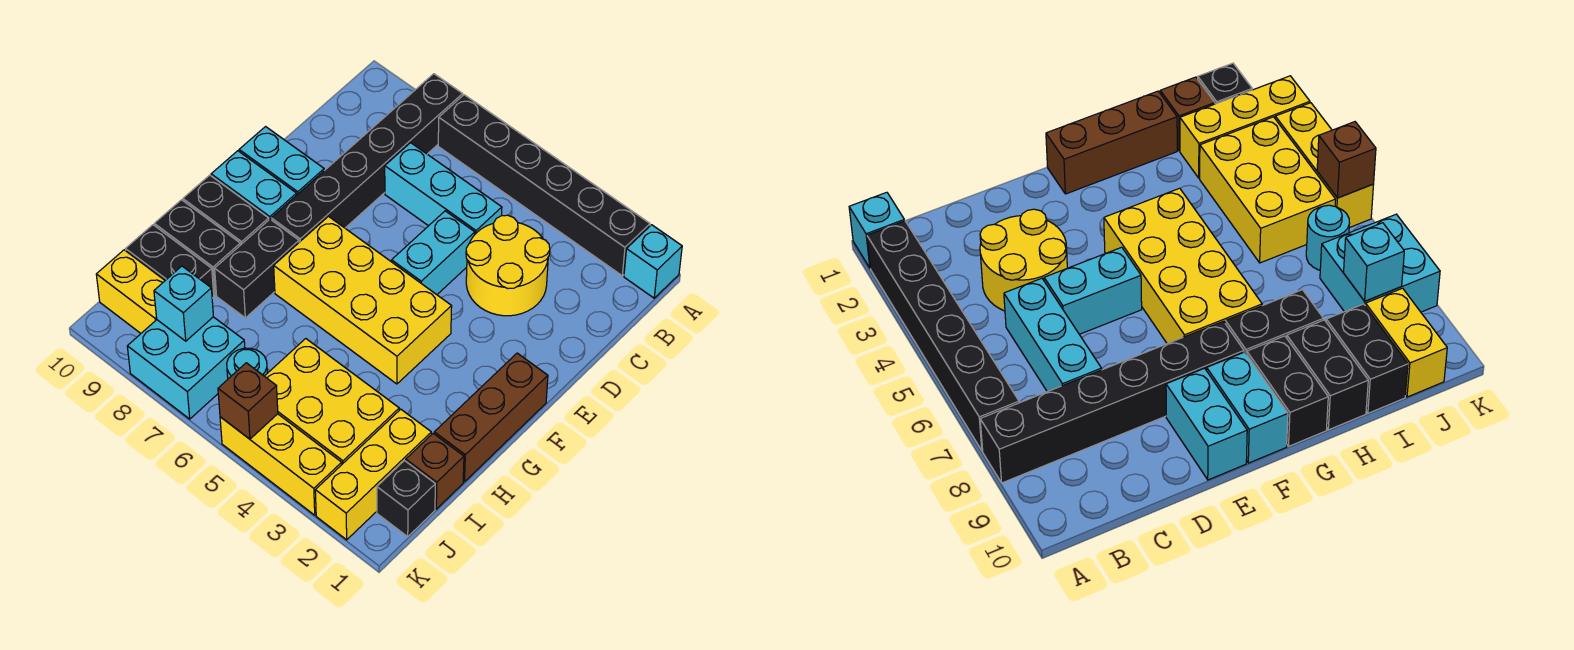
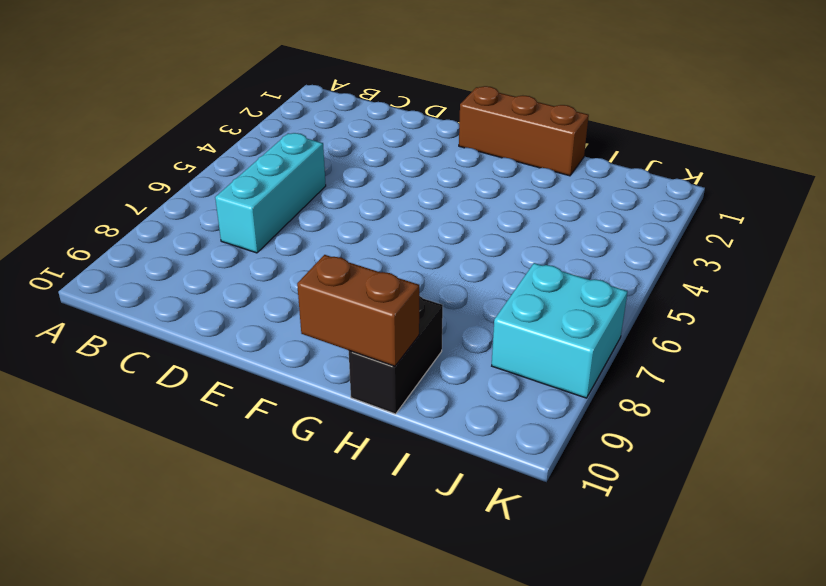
brown 1x2 brick [297,255,419,366] -> none
none -> cyan 1x1 brick [624,225,682,298]
none -> black 1x6 brick [438,95,650,276]
none -> black 1x6 brick [271,74,463,242]

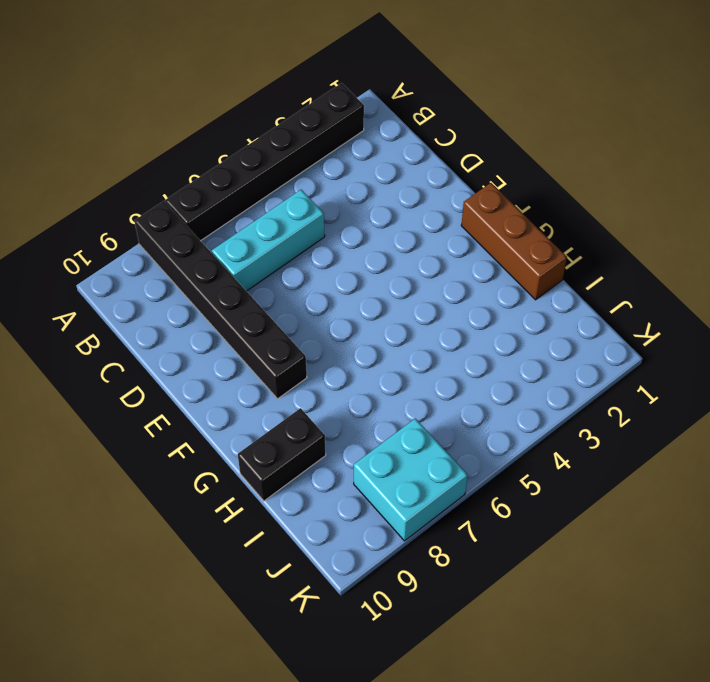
none -> cyan 1x1 brick [624,225,682,298]
none -> yellow 2x2 round brick [466,215,550,316]
none -> cyan 1x2 brick [392,211,475,295]

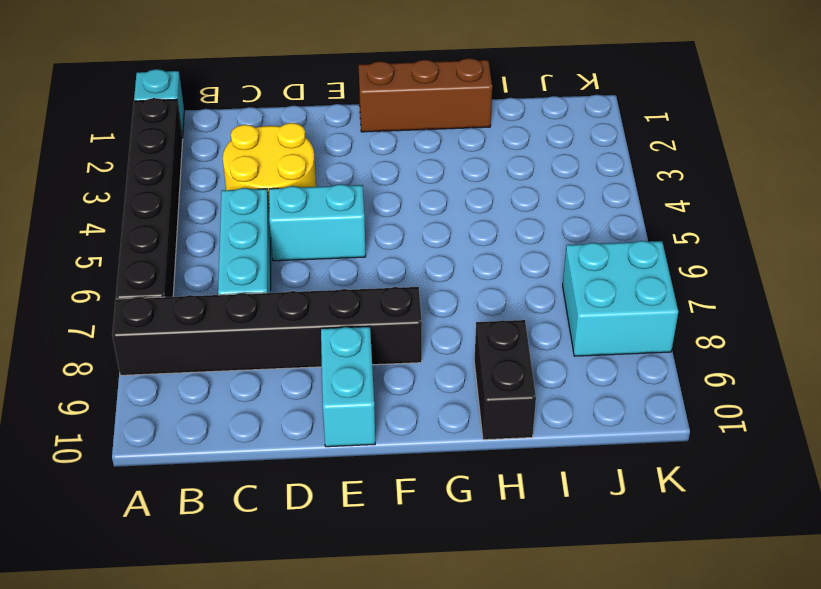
none -> yellow 2x4 brick [274,217,452,384]
none -> cyan 1x2 brick [211,151,297,219]
none -> black 1x2 brick [215,219,299,318]

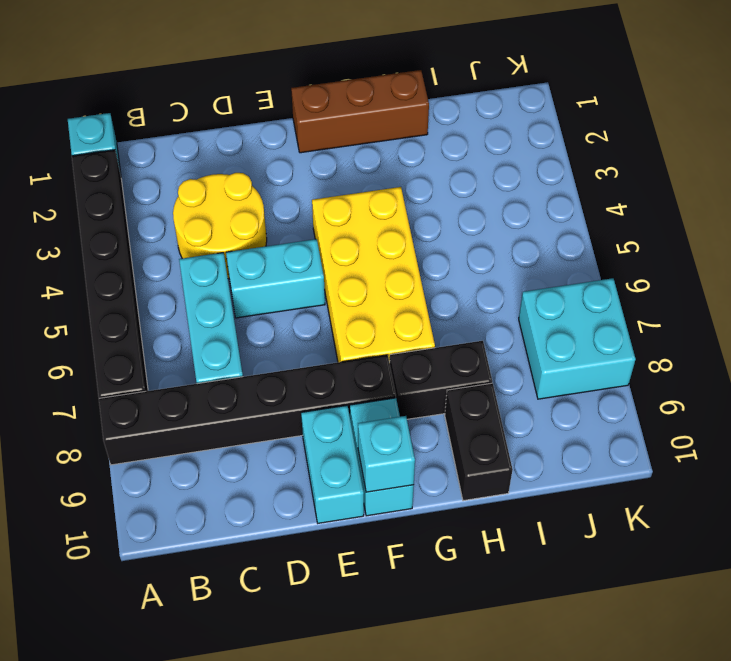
cyan 1x1 brick [358,416,415,492] -> cyan 1x1 brick moved to [154,266,213,341]
none -> black 1x2 brick [183,175,269,245]
none -> brown 1x1 brick [406,433,464,509]
none -> yellow 1x3 brick [315,409,431,540]

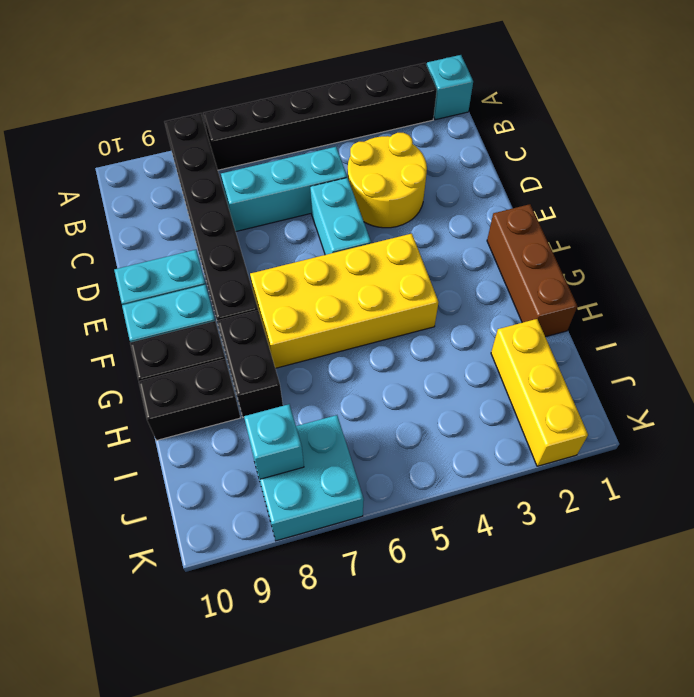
none -> brown 1x1 brick [406,433,464,509]
none -> yellow 2x3 brick [265,339,399,464]
none -> black 1x2 brick [126,225,214,298]

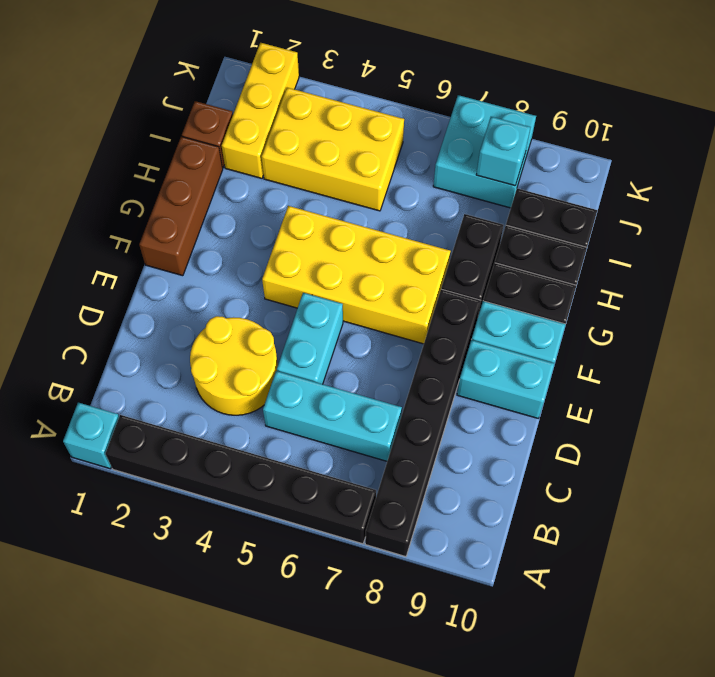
none -> black 1x1 brick [377,461,435,537]
none -> cyan 1x1 round brick [227,348,267,379]
none -> yellow 1x2 brick [96,250,165,333]

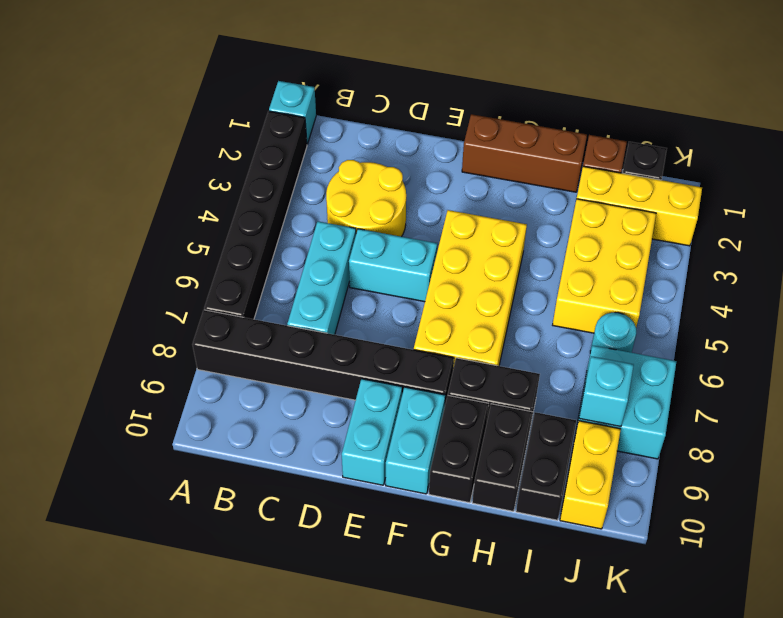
none -> yellow 1x3 brick [220,414,342,515]
none -> brown 1x1 brick [218,363,278,439]

